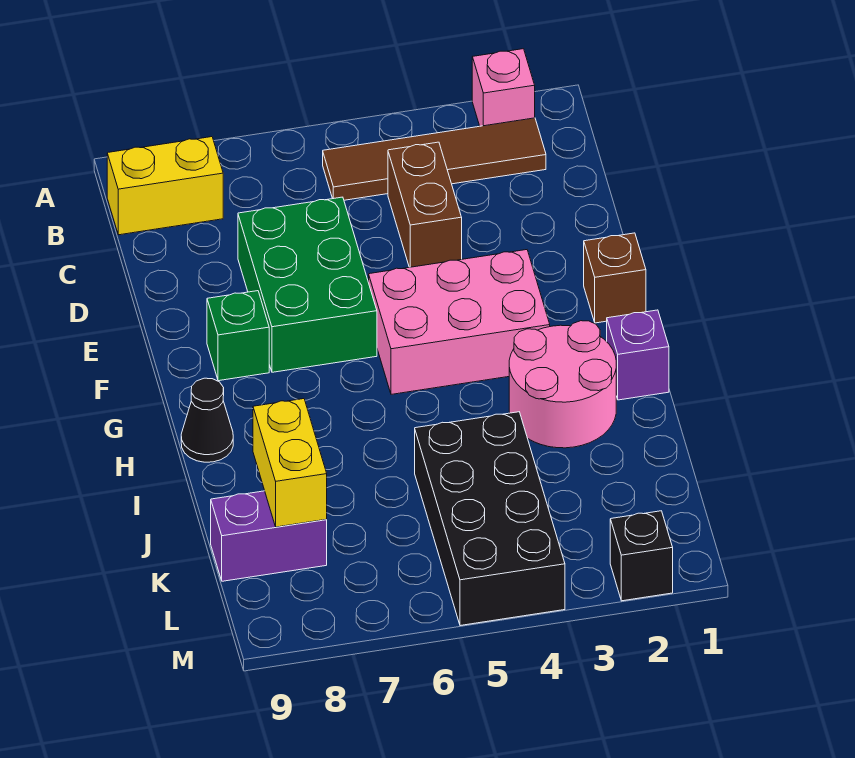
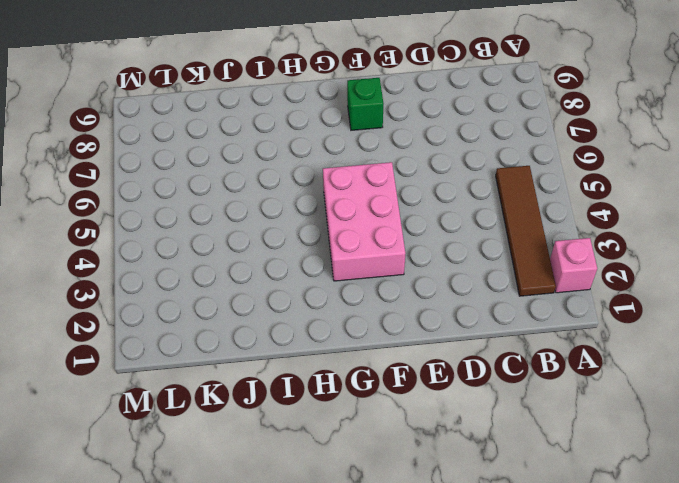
none -> yellow 1x2 brick [107,137,223,235]
none -> brown 1x2 brick [388,142,462,267]
none -> green 2x3 brick [238,197,377,372]

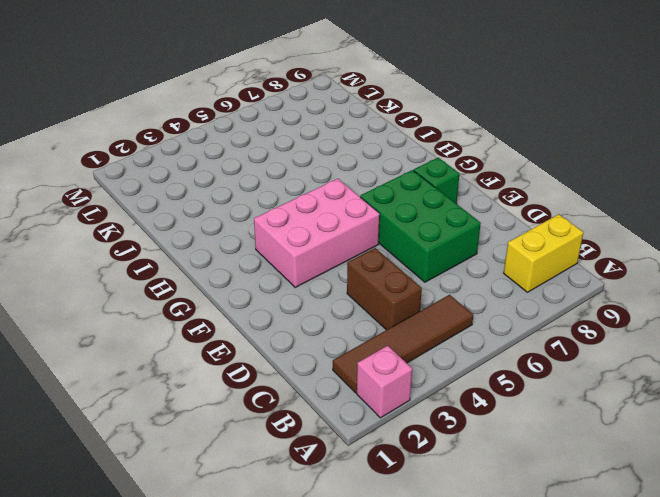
none -> brown 1x1 brick [584,233,646,323]
none -> purple 1x1 brick [607,310,669,400]
none -> pink 2x2 round brick [509,321,616,448]

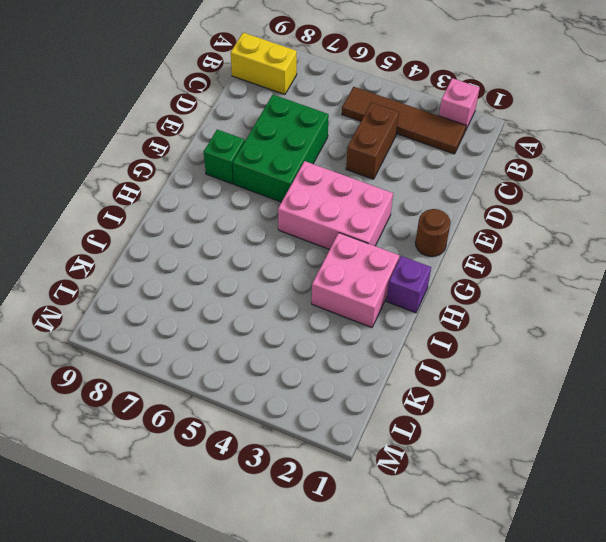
brown 1x1 round brick [415,209,451,257] -> brown 1x1 brick [584,233,646,323]
pink 2x2 brick [312,233,399,328] -> pink 2x2 round brick [509,321,616,448]
none -> black 1x1 cone [181,378,233,462]
none -> black 2x4 brick [415,412,565,626]
none -> purple 1x2 brick [211,491,327,581]

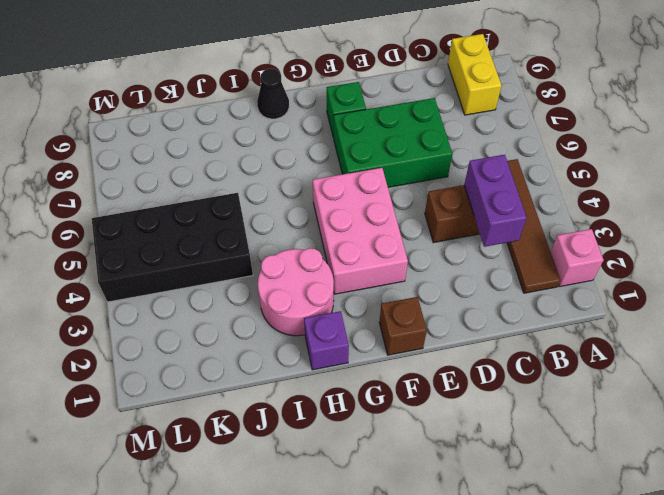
purple 1x2 brick [464,155,527,247] -> purple 1x2 brick moved to [211,491,327,581]
none -> black 1x1 brick [610,511,673,601]
none -> yellow 1x2 brick [253,399,327,527]

